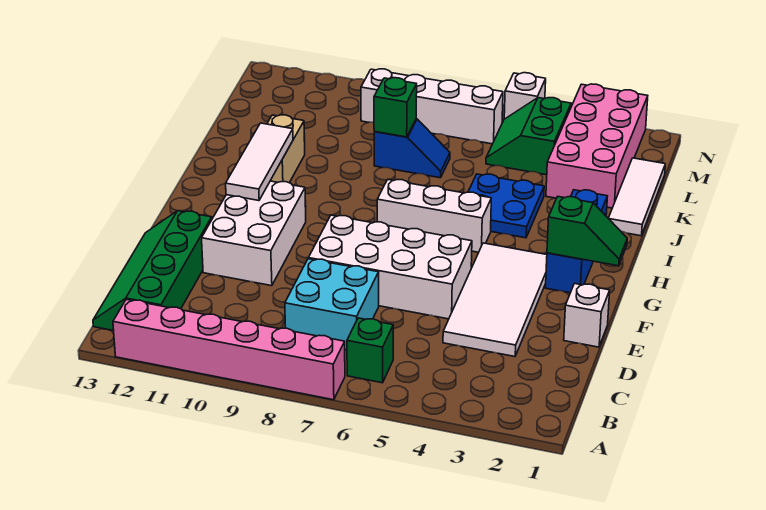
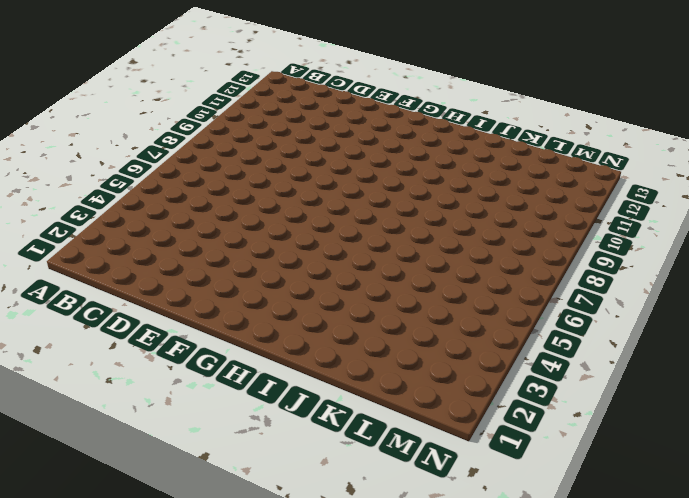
none -> pink 1x6 brick [113,299,345,400]
none -> green 1x1 brick [347,318,393,383]
none -> green 2x4 slope [93,211,212,331]

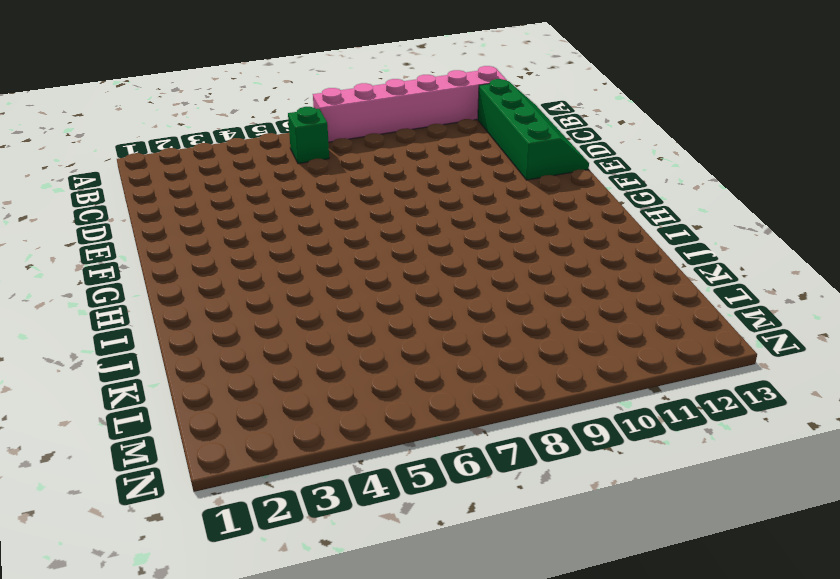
none -> cyan 2x2 brick [285,259,379,350]
none -> white 2x4 tile [443,243,547,357]
none -> white 1x1 brick [564,284,610,347]

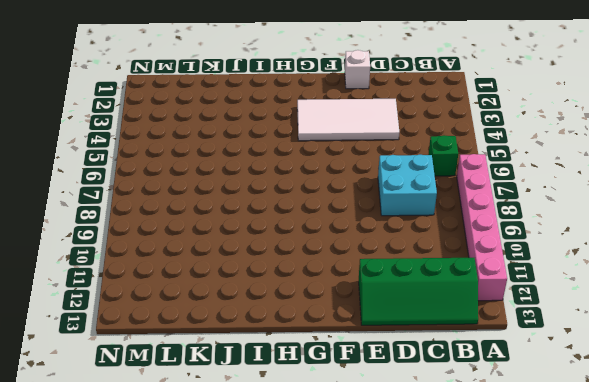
none -> white 2x4 brick [308,215,472,319]
none -> white 2x3 brick [202,181,306,286]
none -> blue 1x3 brick [545,190,607,293]

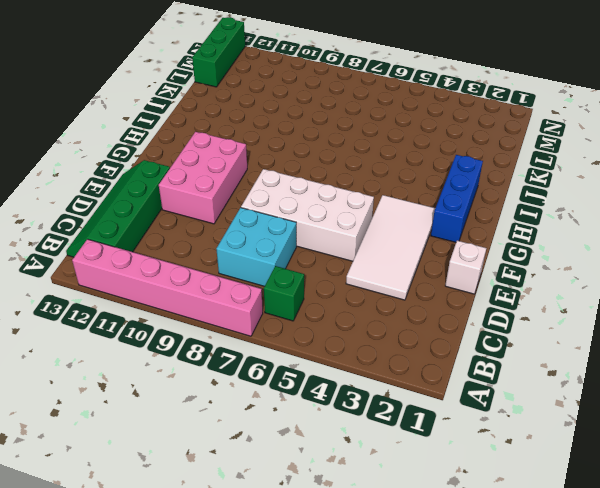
pink 2x3 brick [159,132,247,224] -> white 2x3 brick [202,181,306,286]
green 1x3 brick [192,17,245,87] -> none
none -> white 1x3 brick [377,180,491,252]
none -> blue 2x2 plate [468,174,544,238]
none -> tan 1x2 brick [267,115,305,183]

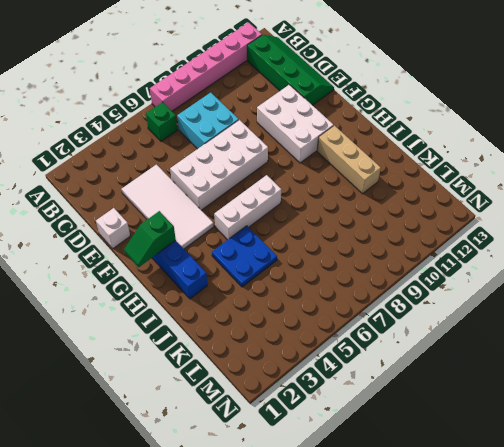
tan 1x3 brick [317,125,381,194] -> tan 1x2 brick [267,115,305,183]
none -> white 1x3 tile [608,158,665,236]
none -> pink 2x4 brick [546,84,648,208]
none -> blue 1x2 slope [374,119,450,178]

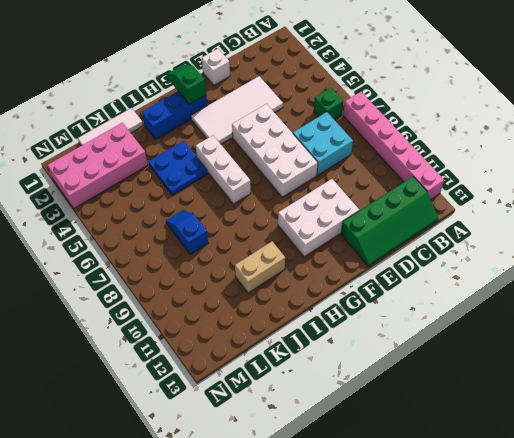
none -> green 2x2 slope [486,98,571,175]
none -> white 1x4 brick [361,69,503,144]
none -> white 1x1 brick [504,73,546,119]

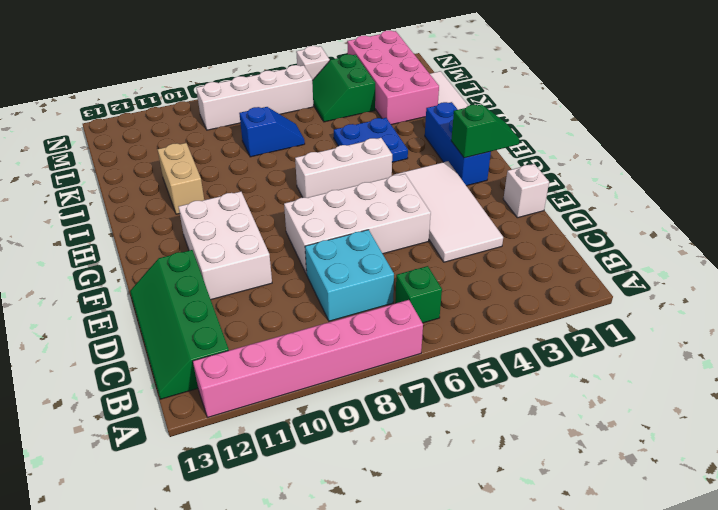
none -> white 1x3 tile [226,123,293,201]
none -> green 1x1 brick [374,78,417,137]

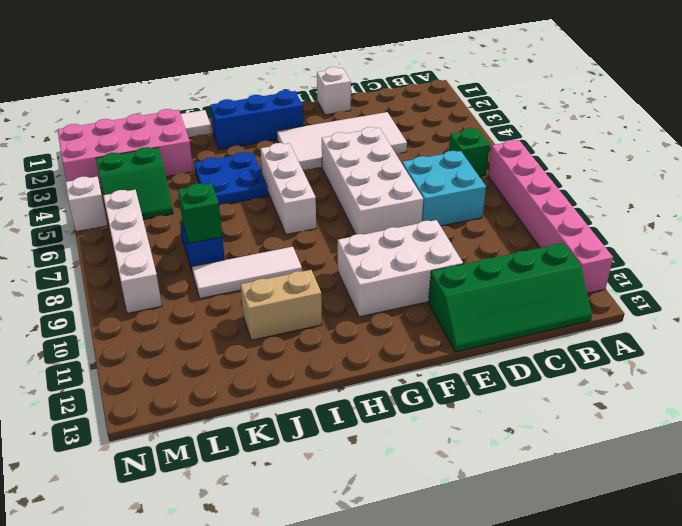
white 1x3 tile [192,247,302,298] -> white 1x3 tile moved to [226,123,293,201]
none -> green 1x2 slope [547,196,627,266]

